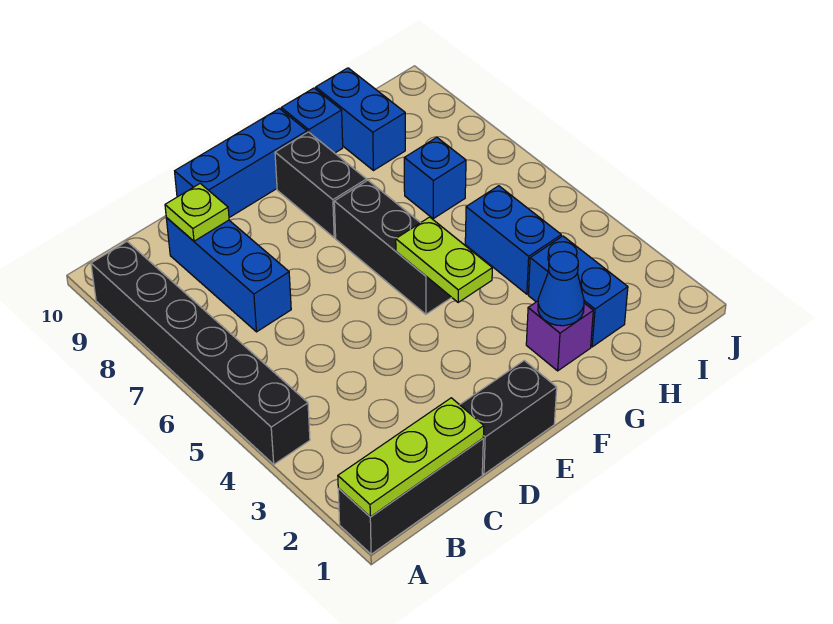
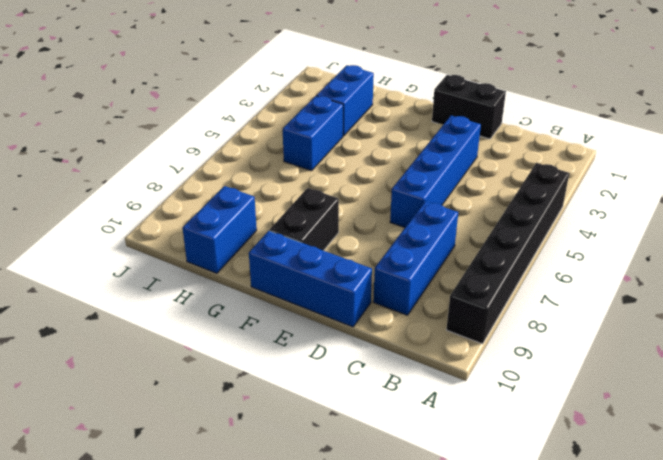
blue 1x4 brick [390,116,481,227] -> none
none -> black 1x3 brick [338,439,483,554]
none -> black 1x3 brick [334,180,452,314]
none -> purple 1x1 brick [526,301,593,371]

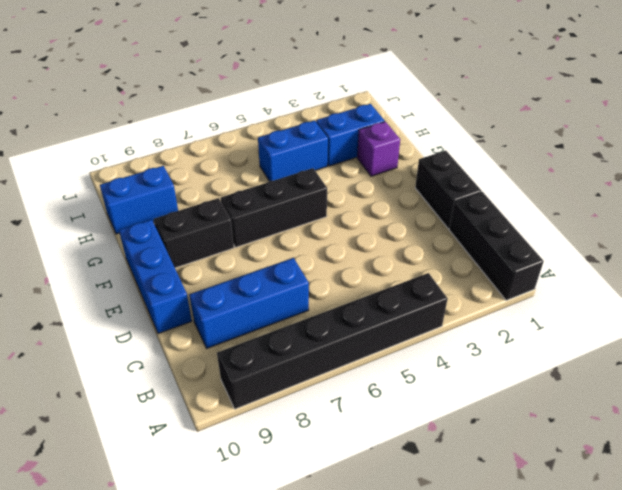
none -> blue 1x1 brick [281,88,343,153]
none -> blue 1x1 brick [404,137,466,219]
none -> lime 1x3 plate [338,398,484,517]

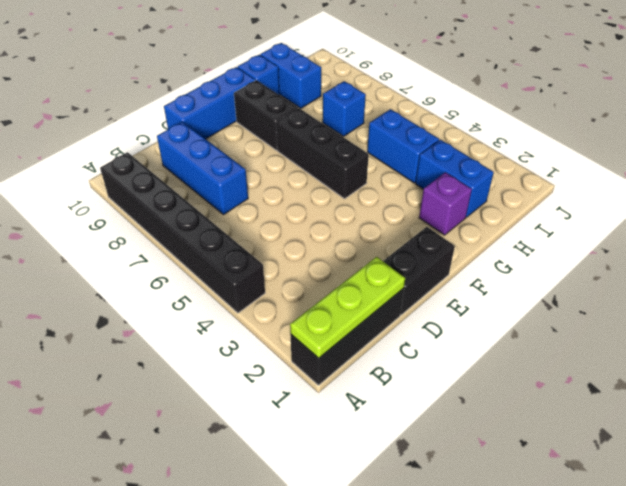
none -> lime 1x1 plate [165,184,229,241]
none -> lime 1x2 plate [396,217,492,302]
none -> blue 1x1 cone [538,251,584,326]

